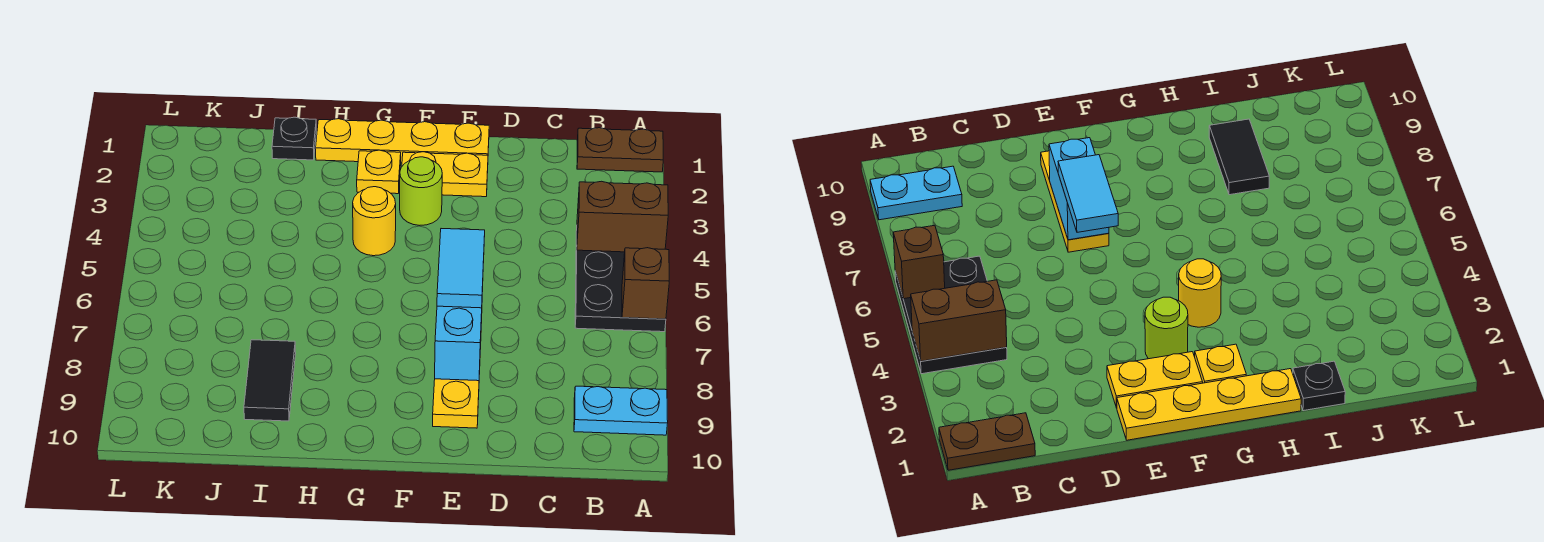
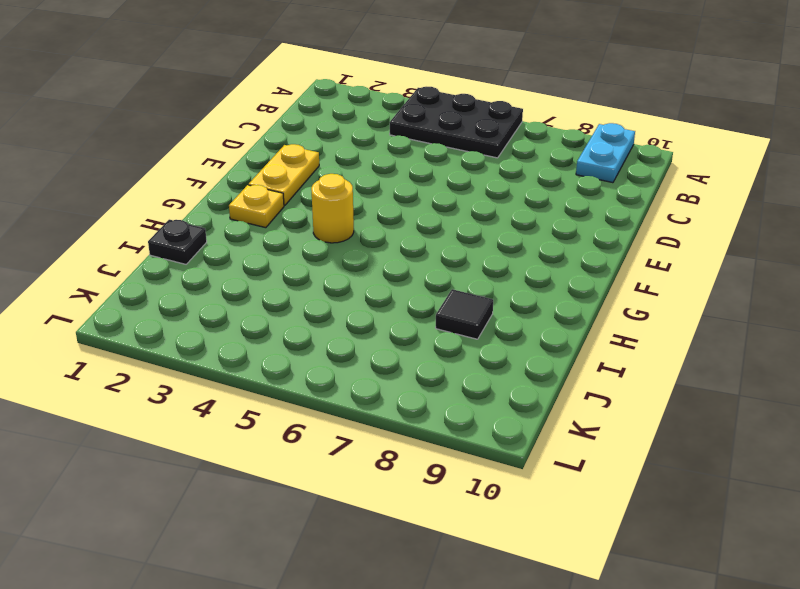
black 1x1 tile [436,289,493,339] -> black 1x2 tile [244,340,296,421]
none -> brown 1x2 plate [577,128,663,172]
none -> yellow 1x4 plate [316,119,489,163]
none -> yellow 1x3 plate [433,322,482,428]

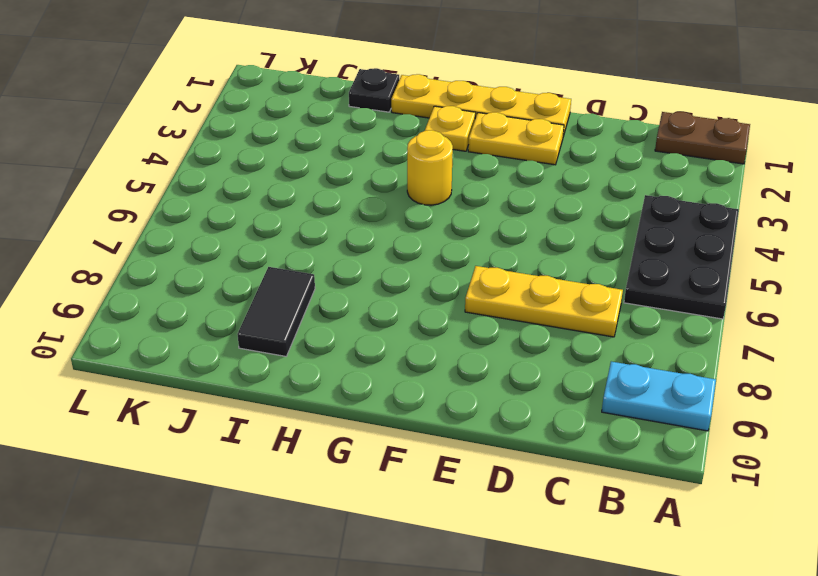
yellow 1x3 plate [465,266,623,337] -> yellow 1x3 plate turned to [433,322,482,428]
none -> lime 1x1 round brick [400,157,442,225]
none -> brown 1x2 brick [577,181,668,252]
none -> brown 1x1 brick [622,248,669,319]

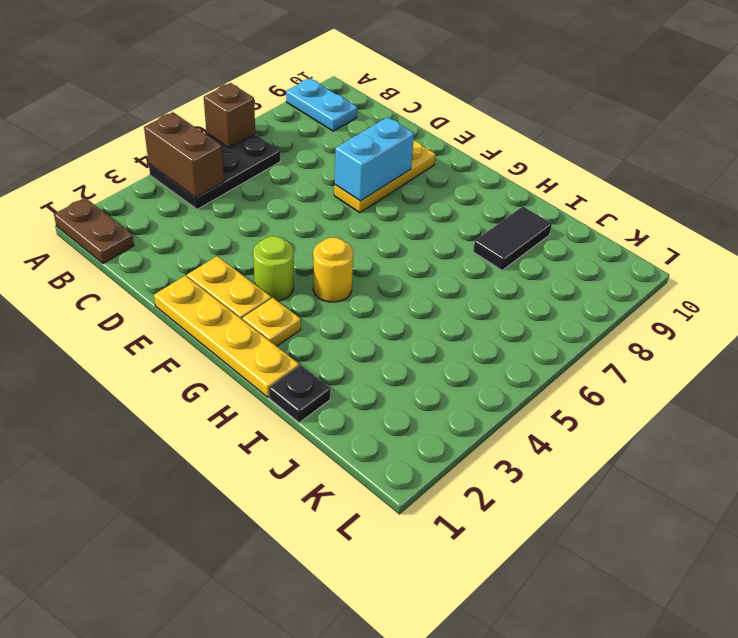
none -> cyan 1x2 tile [437,229,485,308]

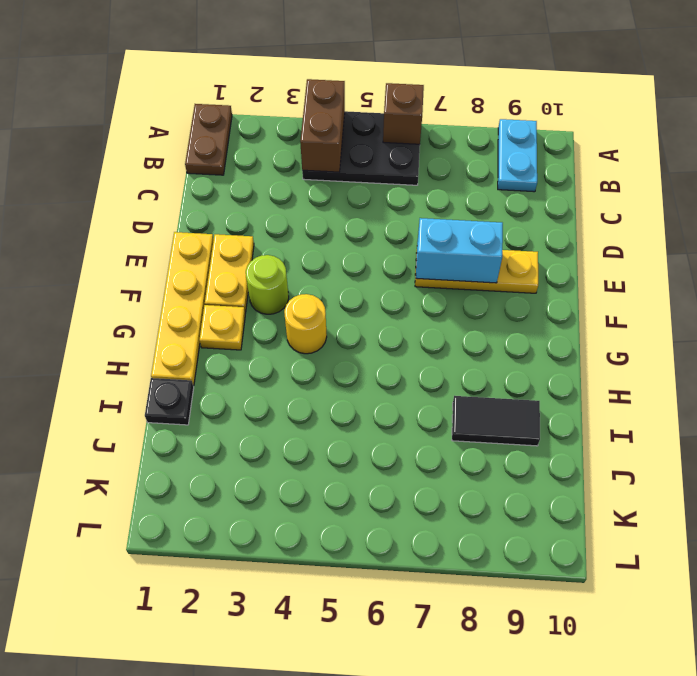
none -> cyan 1x2 tile [437,229,485,308]

